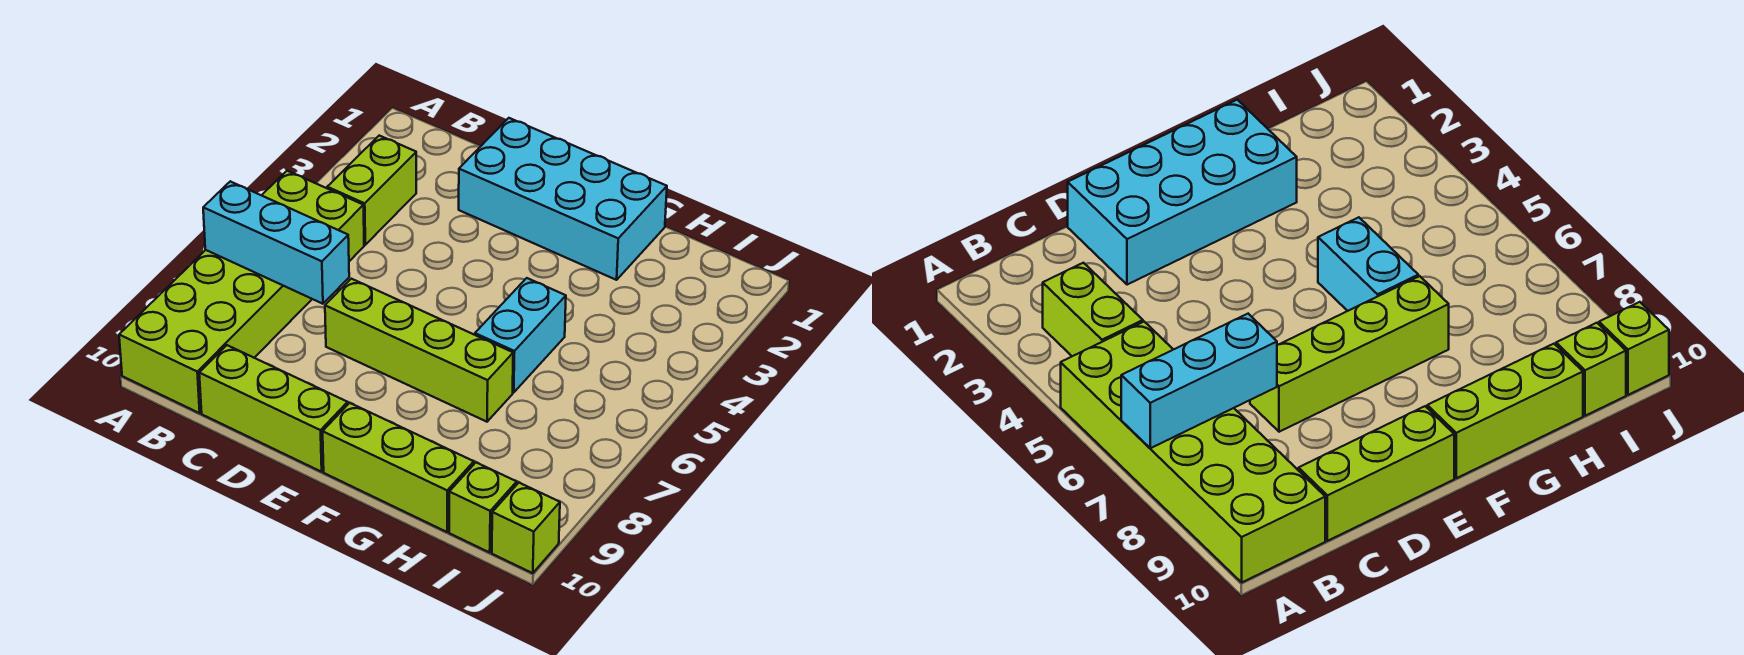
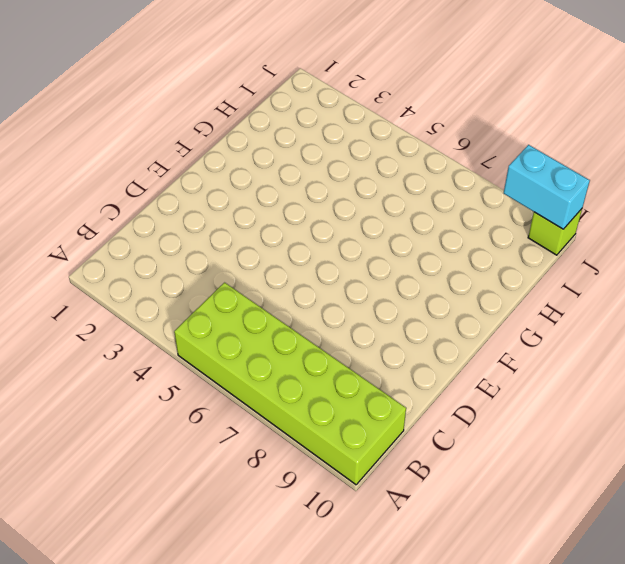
cyan 1x2 brick [504,145,590,229] -> cyan 1x2 brick moved to [475,278,566,393]
none -> lime 1x2 brick [327,136,416,245]
none -> lime 1x3 brick [199,345,348,472]

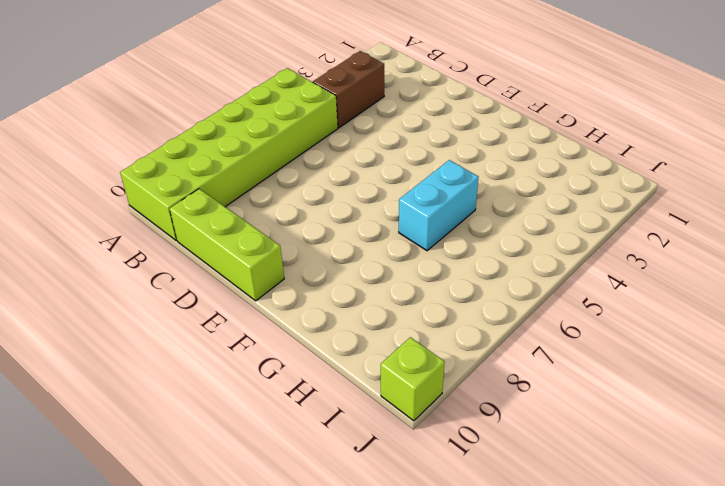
brown 1x2 brick [313,51,384,128] -> lime 1x2 brick [327,136,416,245]
none -> cyan 2x4 brick [459,118,667,280]
none -> lime 1x4 brick [325,279,513,422]

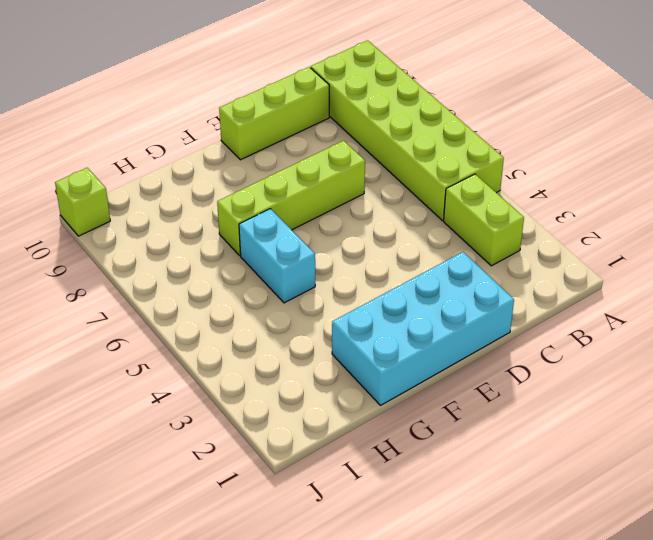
none -> lime 1x3 brick [323,403,474,532]
none -> lime 1x1 brick [449,463,517,552]

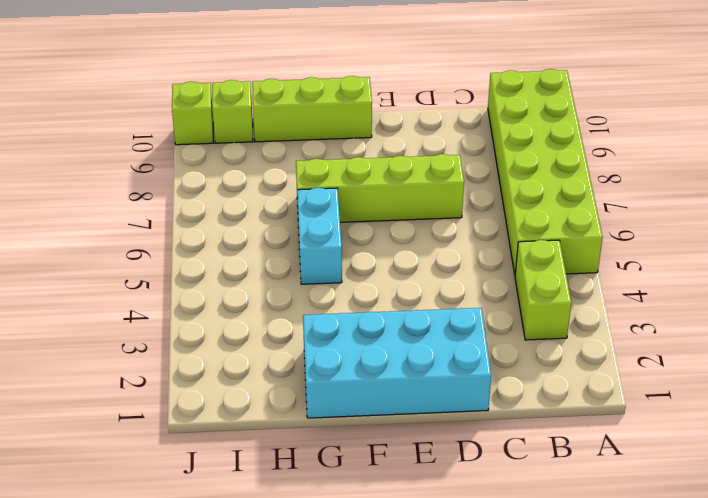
none -> lime 1x3 brick [199,345,348,472]
none -> cyan 1x3 brick [203,181,349,304]

